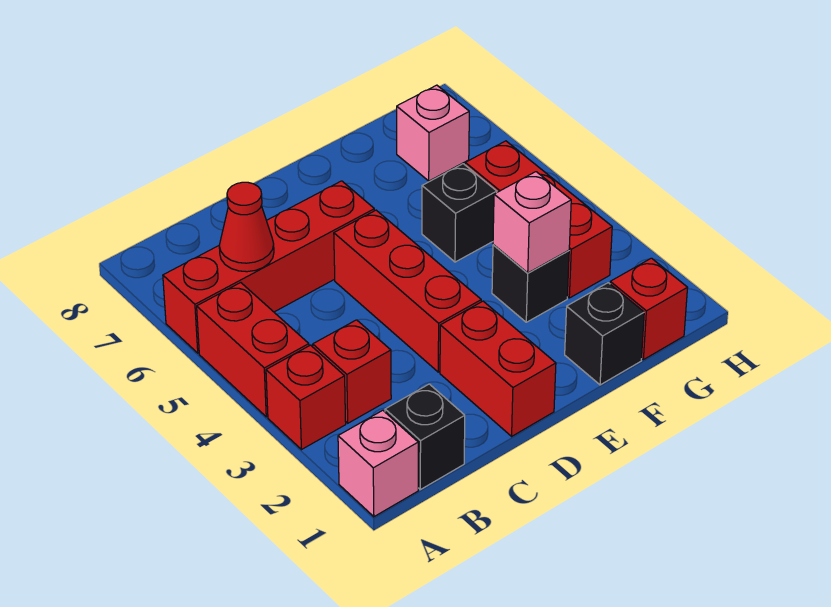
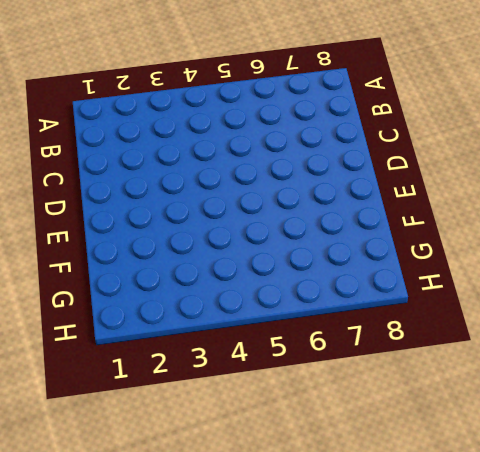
none -> pink 1x1 brick [338,410,418,517]
none -> red 1x1 brick [266,345,346,450]
none -> red 1x2 brick [197,283,309,417]

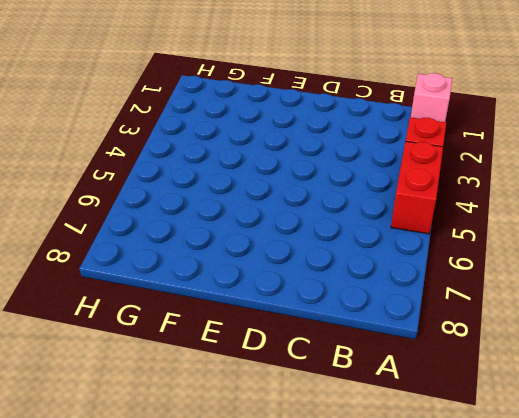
none -> red 1x4 brick [163,181,374,353]
none -> black 1x1 brick [385,384,465,490]
none -> red 1x1 brick [313,320,391,423]

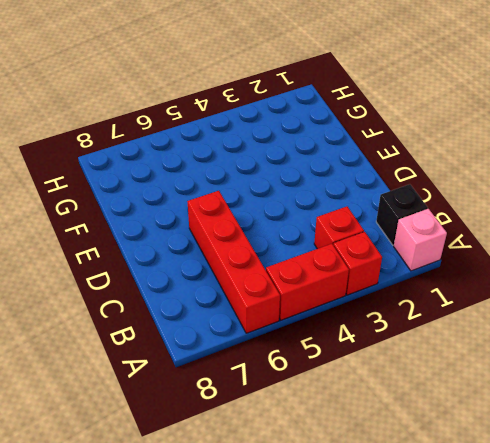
none -> red 1x2 brick [440,301,556,436]
none -> red 1x3 brick [334,210,481,372]
none -> black 1x1 brick [565,283,644,385]

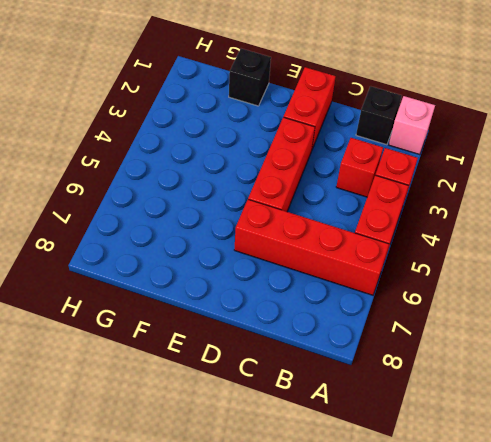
none -> black 1x1 brick [492,245,569,322]
none -> black 1x1 brick [422,164,497,262]
none -> red 1x1 brick [610,258,687,360]

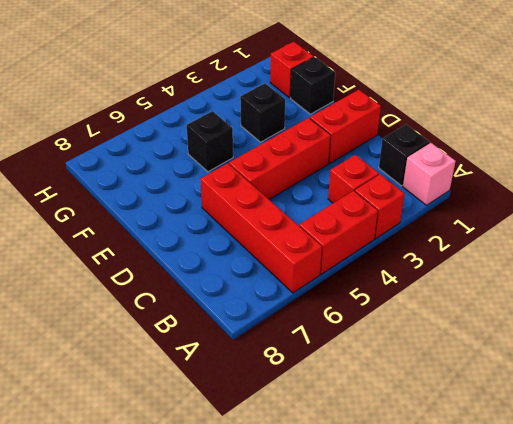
none -> red 1x3 brick [465,141,612,298]
none -> pink 1x1 brick [397,85,469,181]
none -> red 1x1 cone [219,182,274,272]

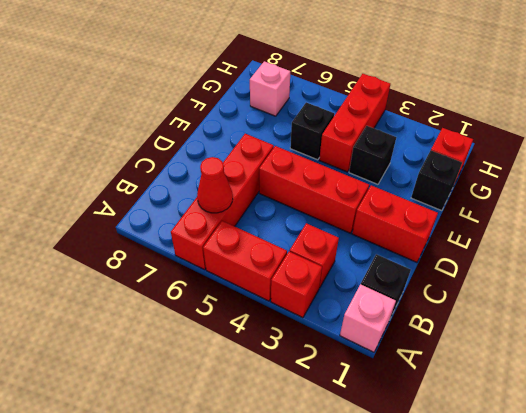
red 1x3 brick [319,74,390,172] -> red 1x3 brick turned to [465,141,612,298]
none -> pink 1x1 brick [493,172,571,273]

